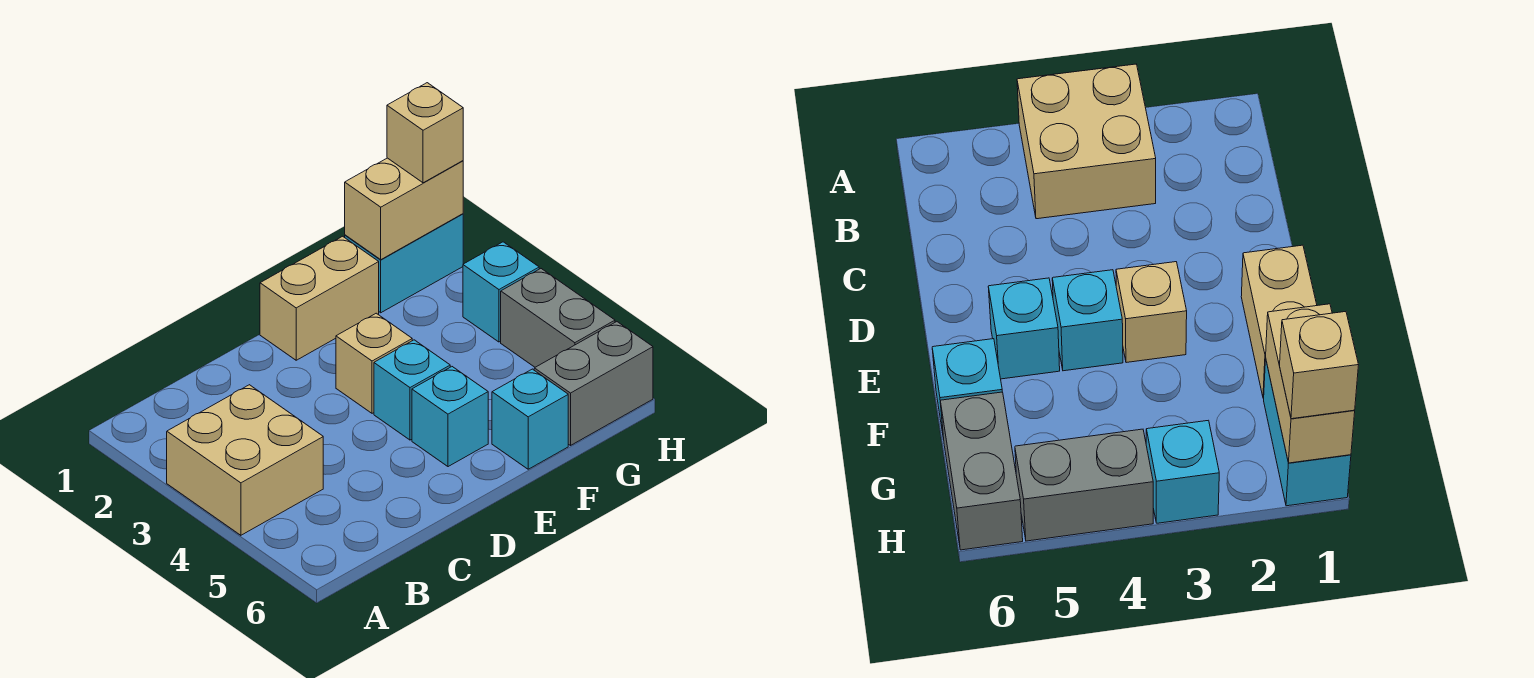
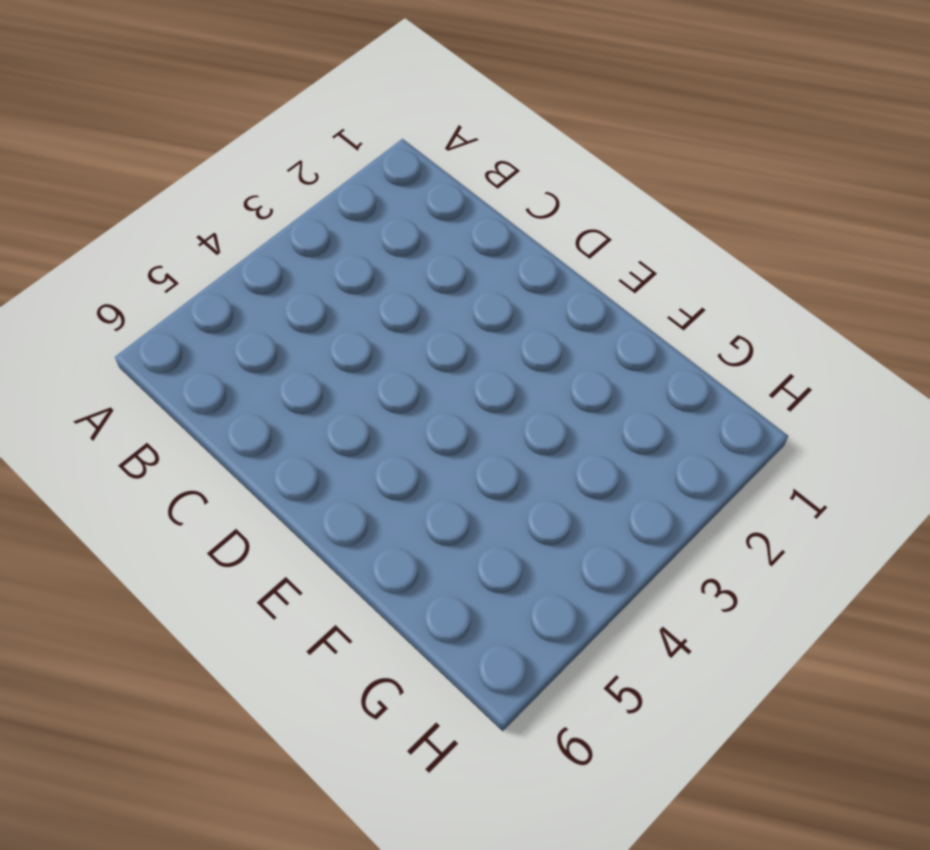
none -> tan 2x2 brick [167,385,323,535]
none -> tan 1x2 brick [260,236,379,360]
none -> tan 1x1 brick [336,313,412,413]

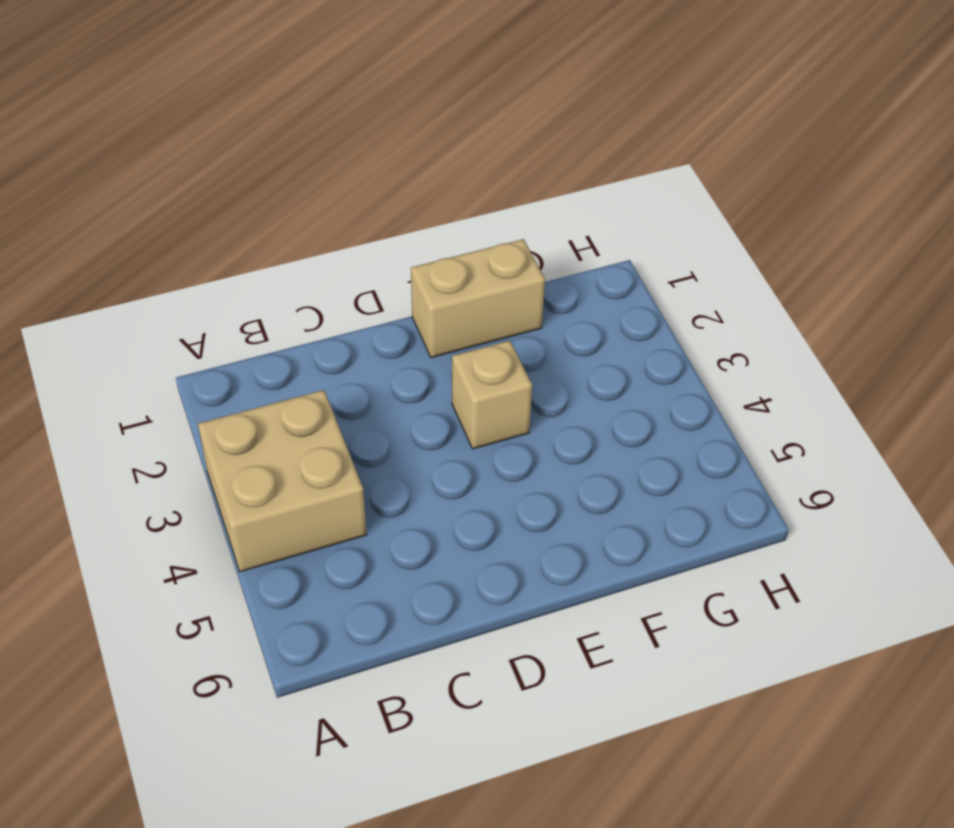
none -> cyan 1x1 brick [374,340,450,440]
none -> cyan 1x1 brick [412,367,488,467]
none -> cyan 1x1 brick [492,369,568,469]

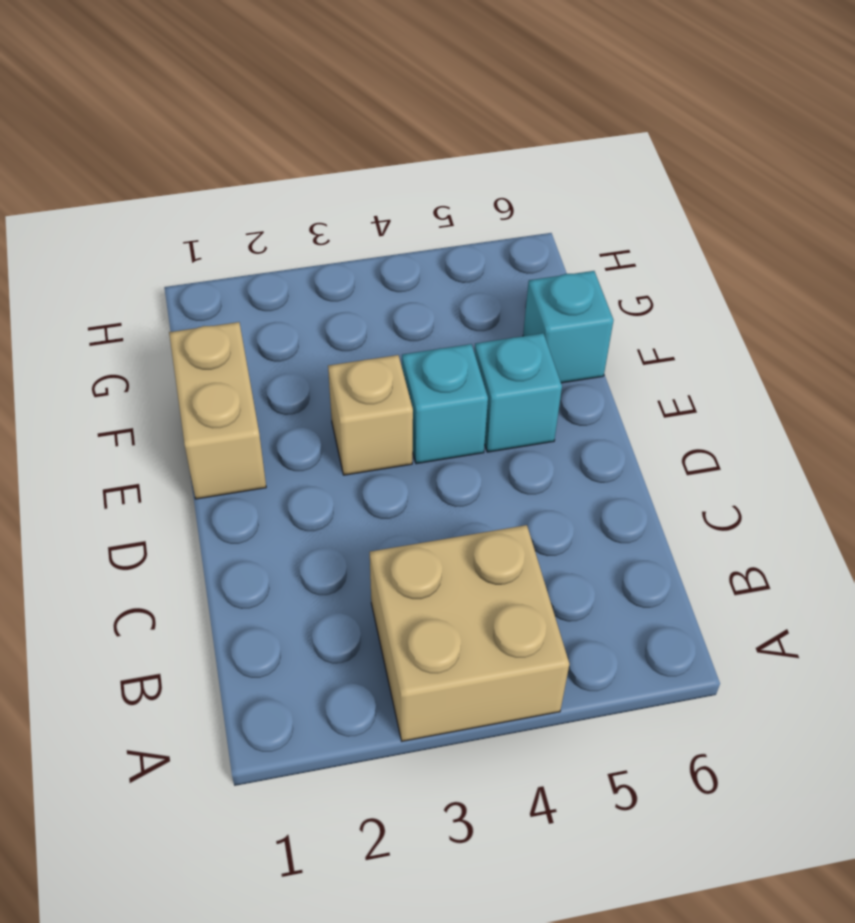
none -> cyan 1x2 brick [345,214,463,313]
none -> grey 1x2 brick [534,322,653,445]
none -> cyan 1x1 brick [463,242,539,342]

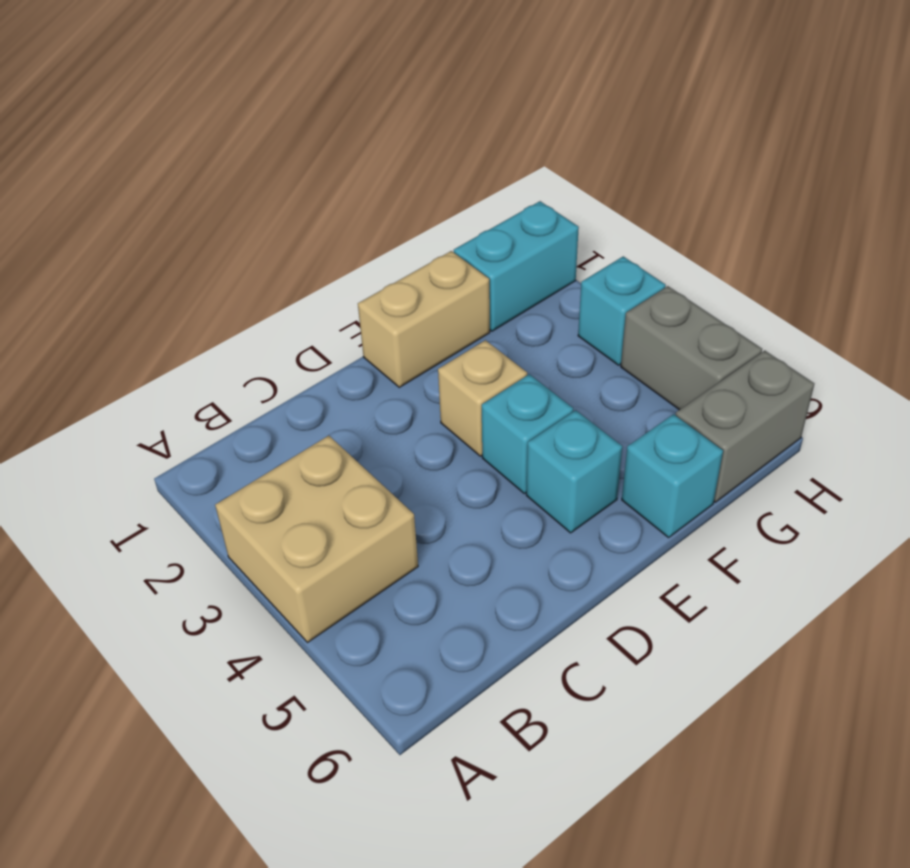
none -> tan 1x2 brick [345,158,463,260]
none -> tan 1x1 brick [387,83,463,183]

